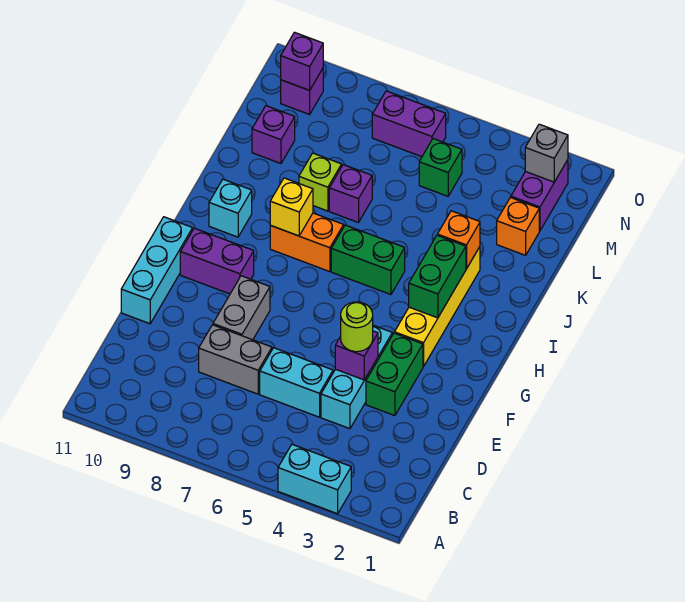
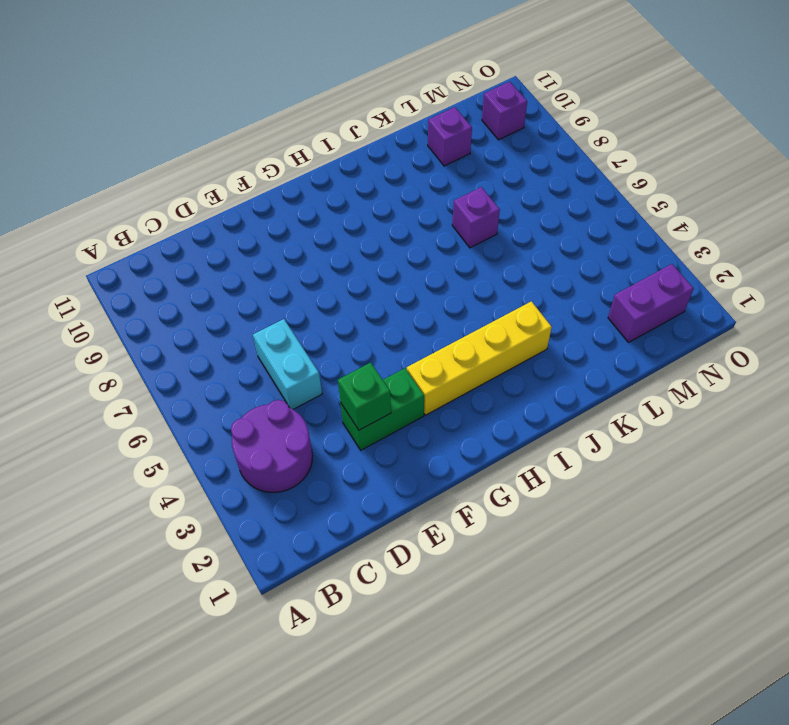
purple 2x2 round brick [231,400,313,492] -> none
green 1x1 brick [338,363,391,430] -> green 1x1 brick moved to [419,139,462,196]
none -> cyan 1x2 brick [278,444,351,514]
none -> cyan 1x3 brick [321,325,392,429]
none -> grey 1x2 brick [199,325,272,394]

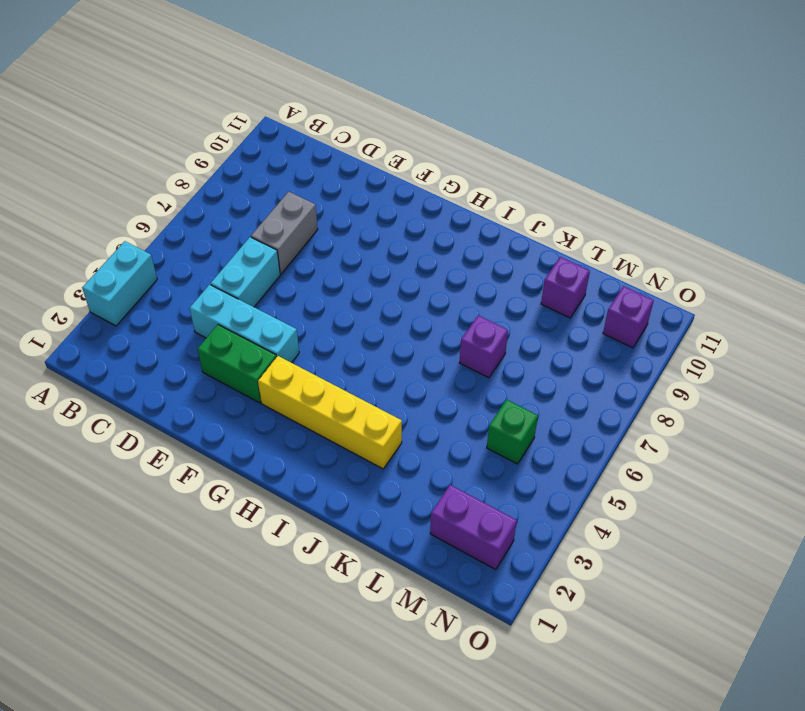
none -> grey 1x2 brick [213,276,270,340]
none -> cyan 1x3 brick [121,217,193,324]
none -> purple 1x2 brick [180,228,254,294]

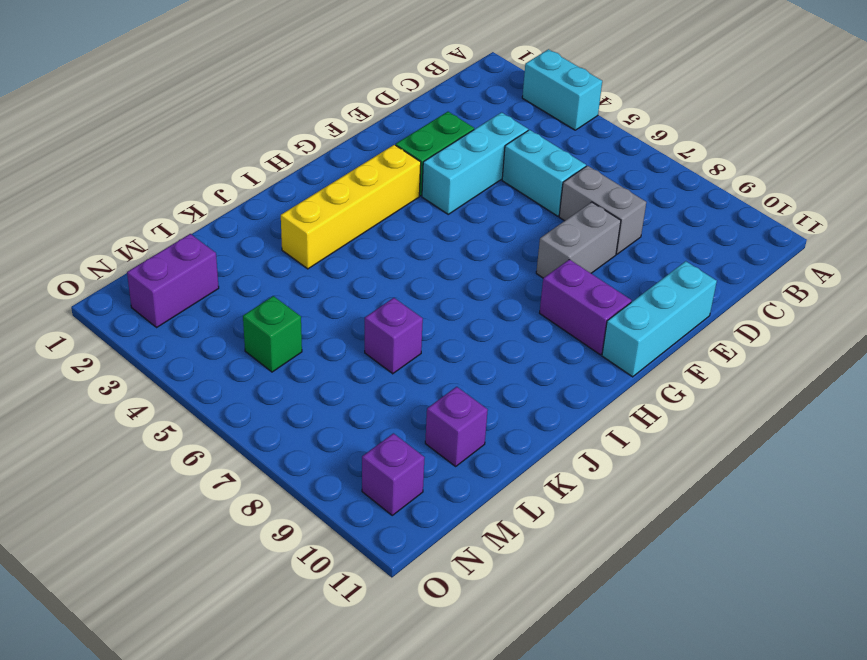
none -> green 1x2 brick [331,225,405,294]
none -> orange 1x2 brick [270,213,344,272]
none -> cyan 1x1 brick [209,179,252,237]

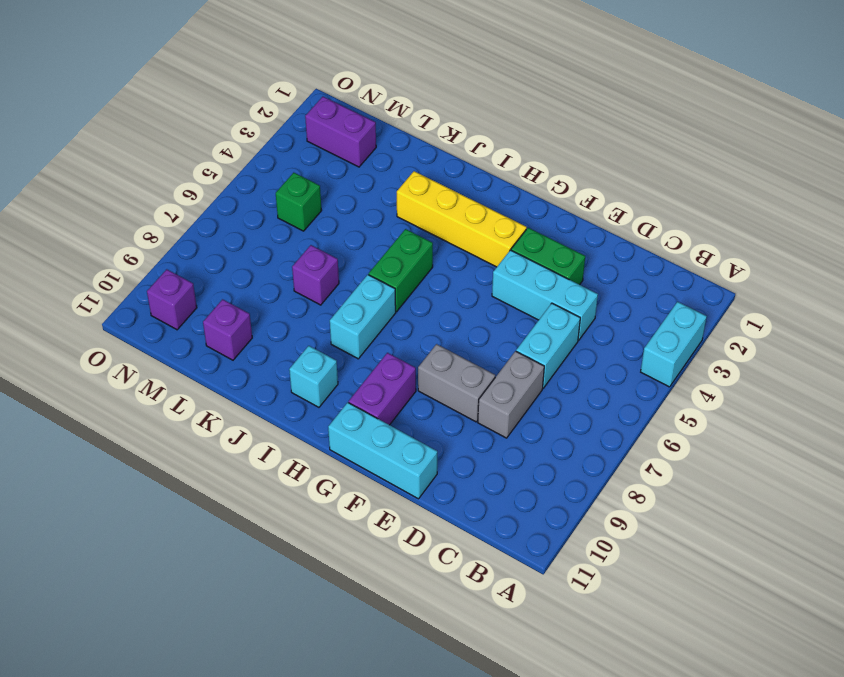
cyan 1x2 brick [330,275,396,359] -> orange 1x2 brick [270,213,344,272]
none -> lime 1x1 brick [299,153,342,211]
none -> orange 1x1 brick [497,197,539,255]
none -> purple 1x2 brick [372,91,446,157]

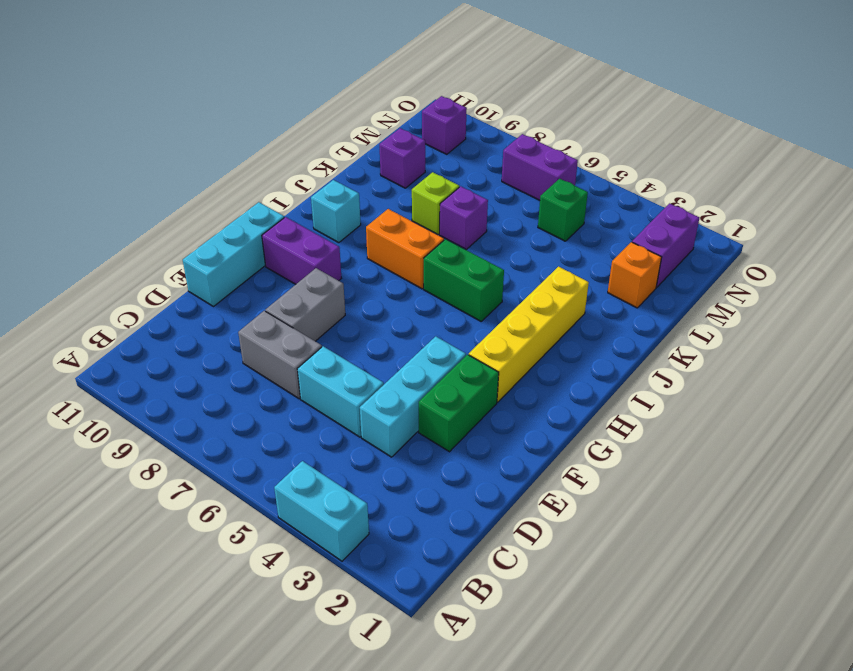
none -> purple 1x1 brick [335,331,378,380]
none -> green 1x2 brick [409,236,466,318]
none -> yellow 1x1 brick [270,178,313,236]

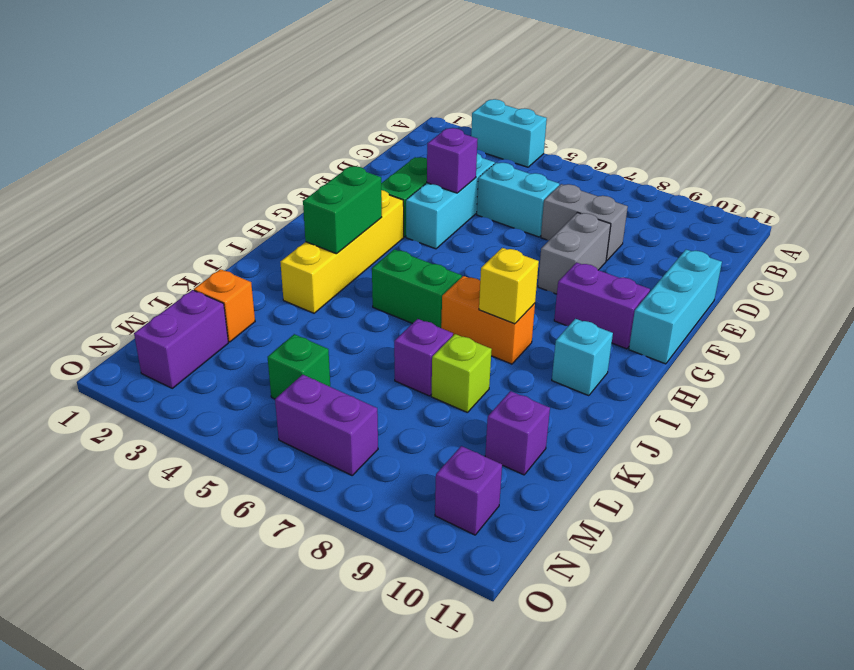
none -> orange 1x1 brick [437,211,480,269]
none -> grey 1x1 brick [525,124,568,182]
none -> purple 1x1 brick [281,32,323,90]

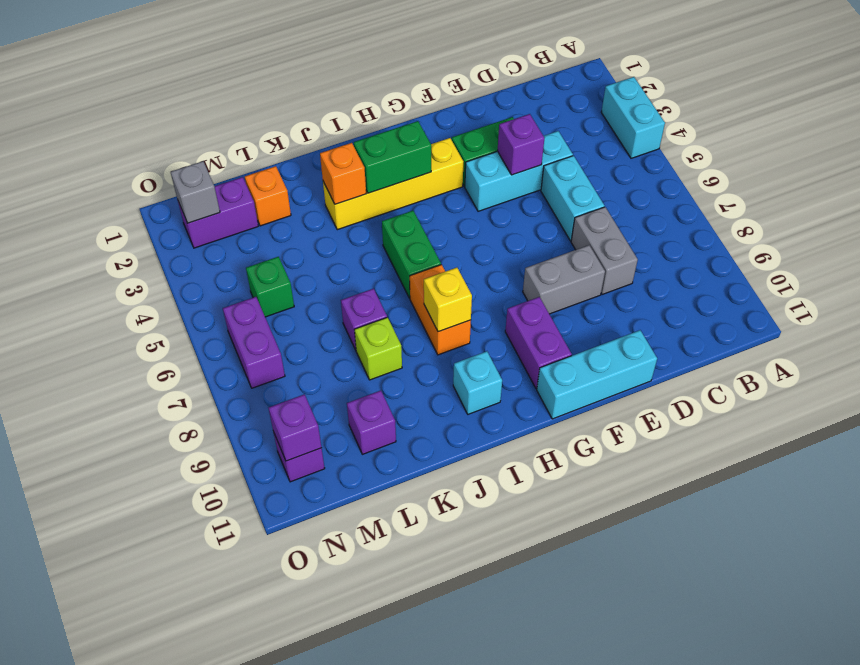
none -> lime 1x1 round brick [341,302,373,352]

